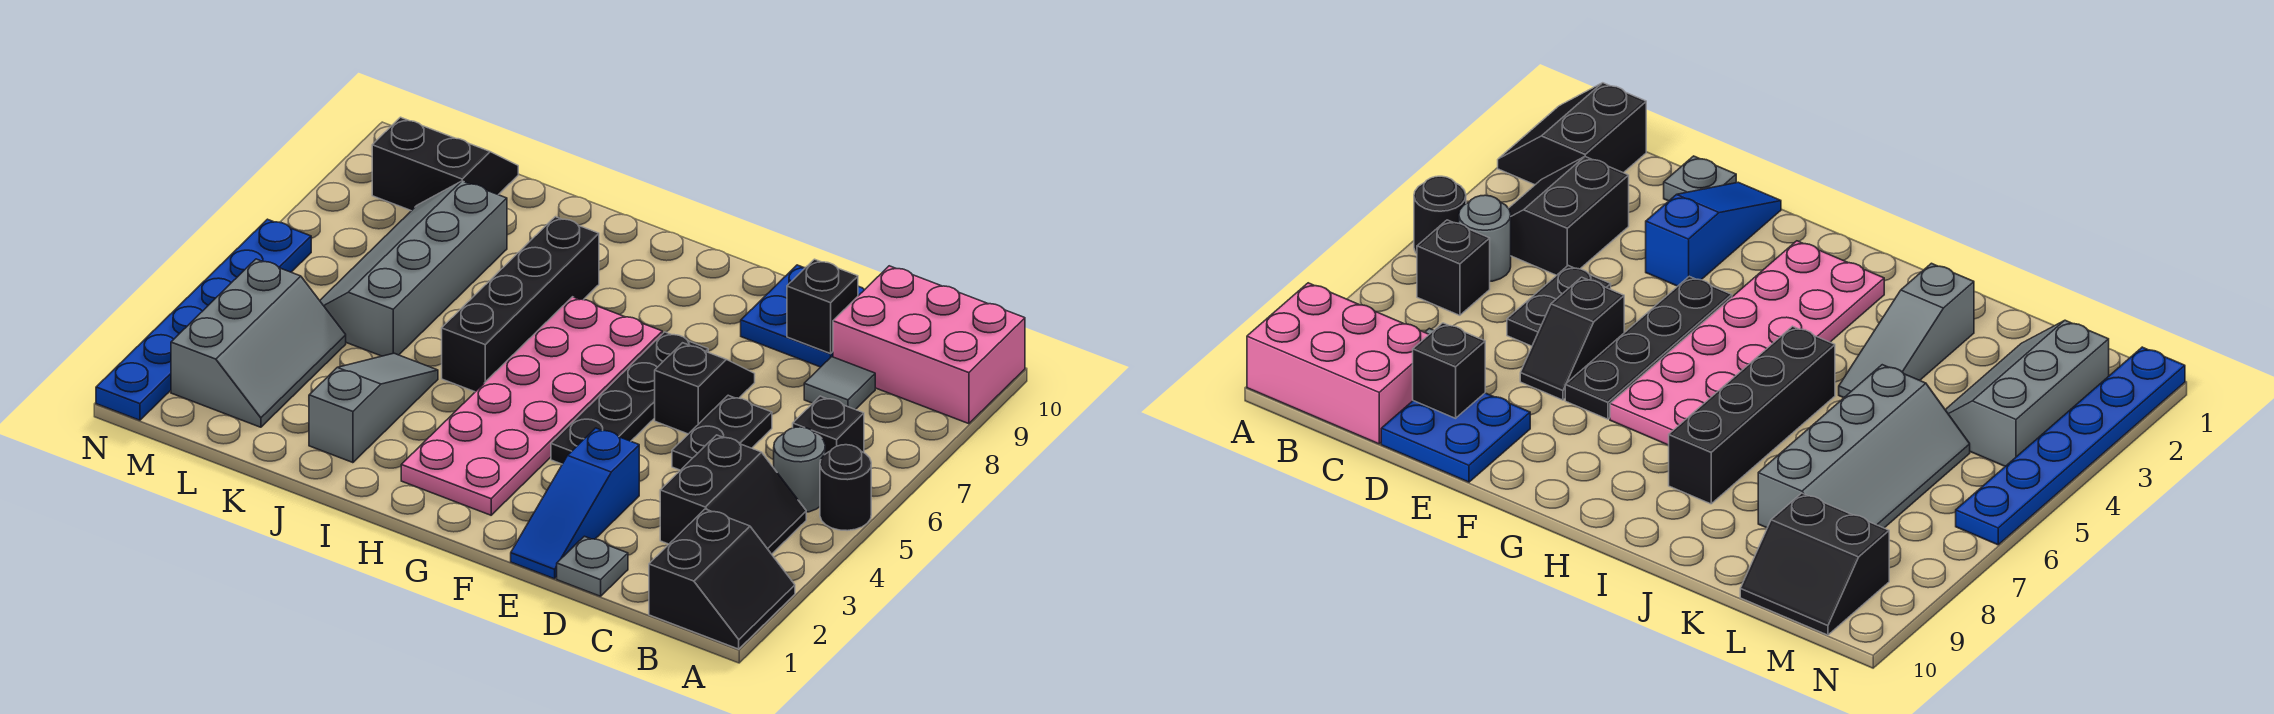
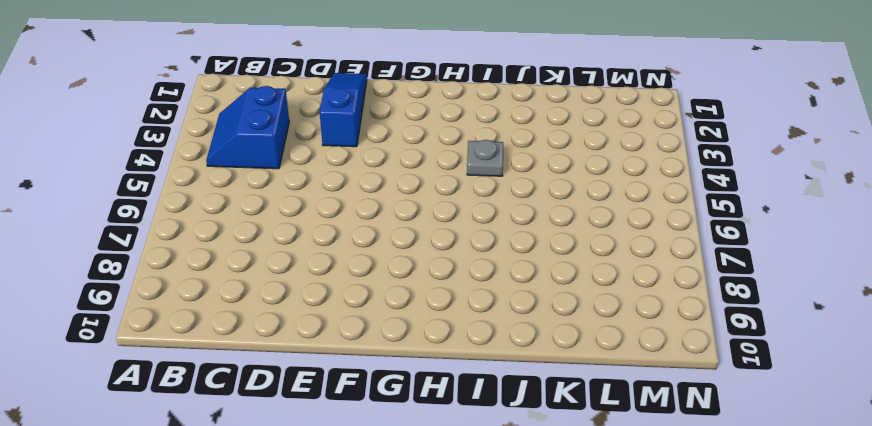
blue 2x2 slope [206,86,289,169] -> black 2x2 slope [660,435,806,554]
grey 1x1 plate [467,140,503,176] -> grey 1x1 plate moved to [557,536,628,596]
none -> black 2x2 slope [649,509,795,649]
none -> black 1x1 round brick [820,445,871,531]
none -> pink 2x3 brick [833,266,1025,424]

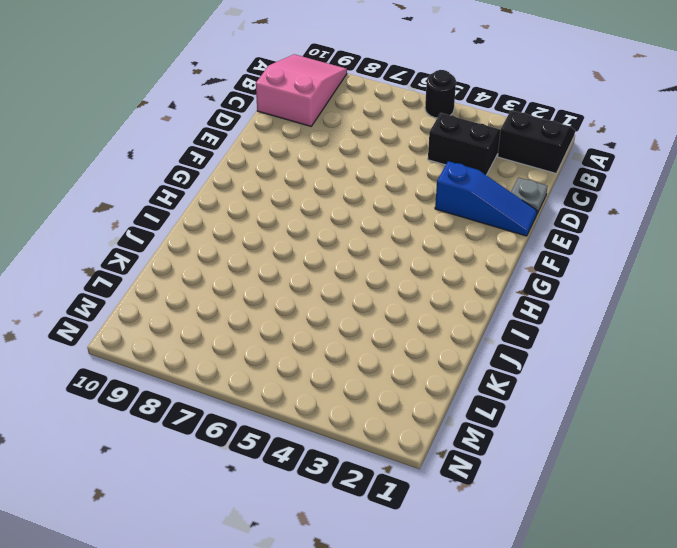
pink 2x3 slope [256,54,347,126] -> pink 2x3 brick [833,266,1025,424]
none -> grey 1x1 round brick [774,427,825,512]
none -> black 1x1 brick [793,396,864,454]
none -> grey 1x1 tile [804,357,875,409]

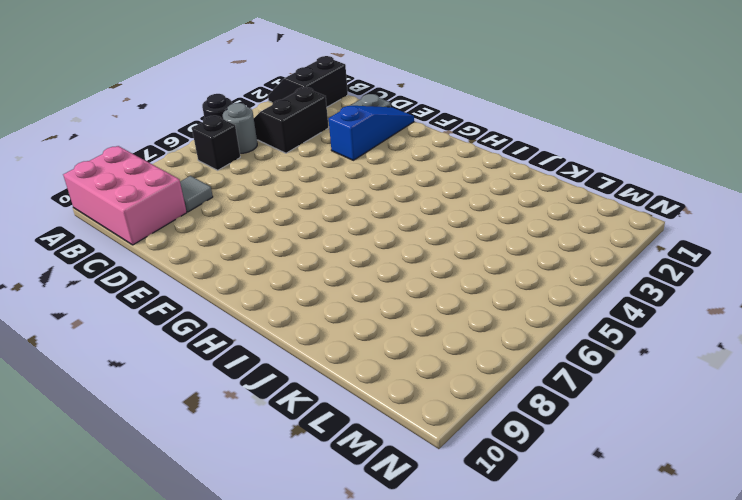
none -> black 1x2 plate [672,395,772,470]
none -> blue 2x2 plate [741,265,864,367]
none -> black 1x2 slope [655,343,755,434]

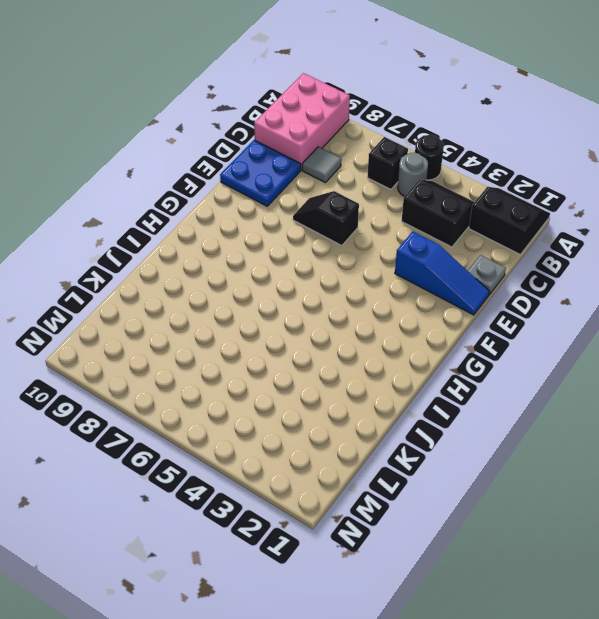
none -> black 1x2 plate [672,395,772,470]
none -> black 1x4 plate [551,332,708,464]
none -> pink 2x6 plate [401,297,662,515]

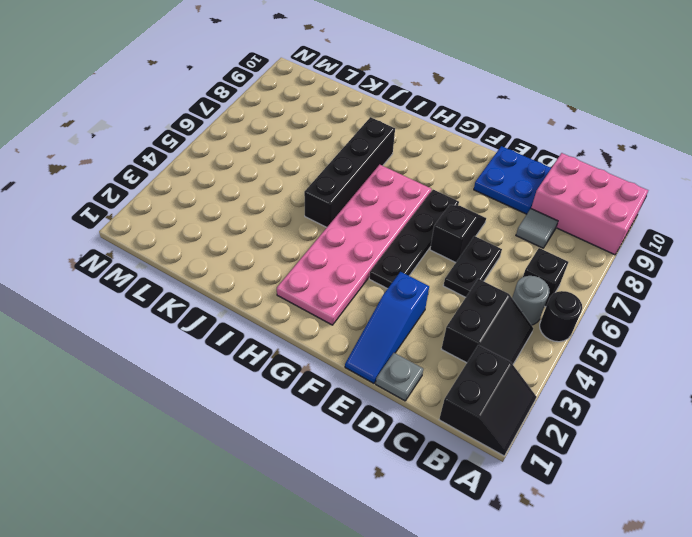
none -> grey 1x3 slope [309,353,438,463]
none -> grey 2x4 slope [320,181,507,356]
none -> grey 2x3 slope [171,259,346,427]

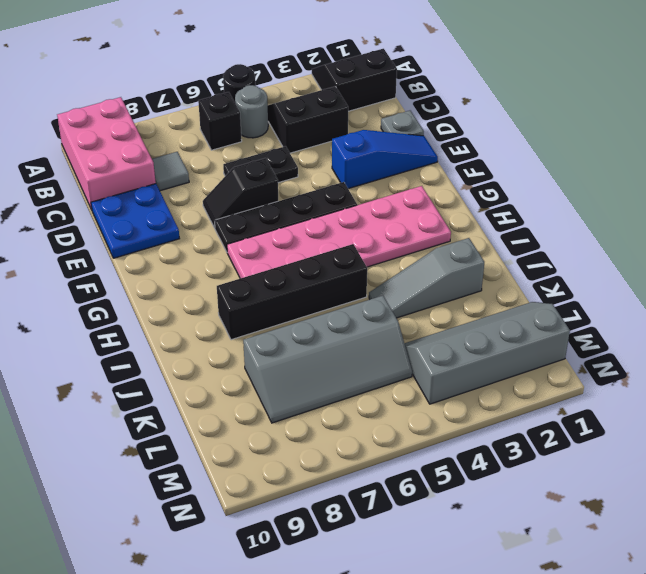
grey 2x4 slope [405,302,570,404] -> grey 2x3 slope [171,259,346,427]
none -> black 2x2 slope [372,117,518,211]
none -> blue 1x6 plate [96,219,311,420]
none -> black 1x1 brick [787,259,858,354]

